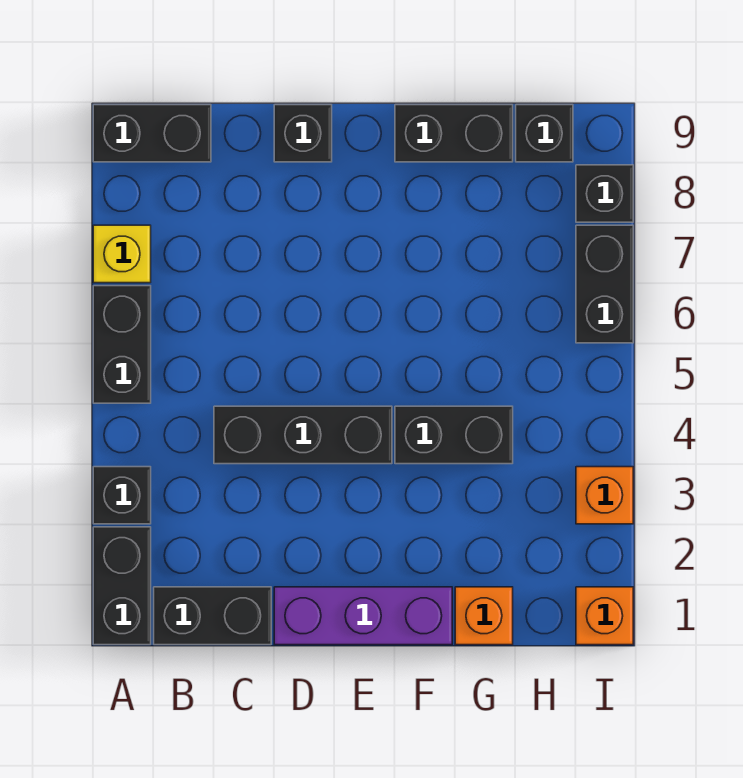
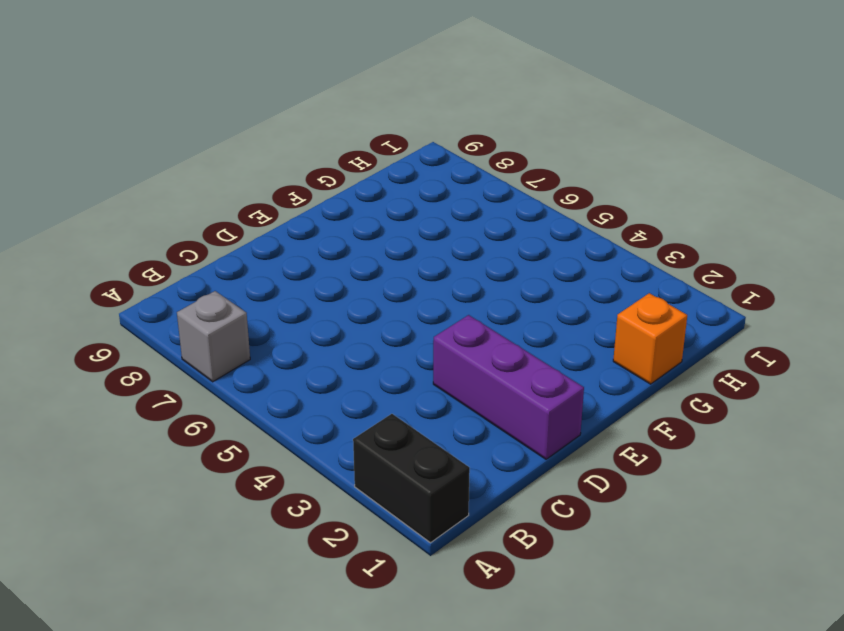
grey 1x1 brick [177,291,250,382] -> yellow 1x1 brick [93,225,151,283]
purple 1x3 brick [433,315,584,459] -> purple 1x3 brick turned to [274,587,452,645]
none -> black 1x1 brick [93,467,151,524]
none -> black 1x2 brick [93,286,151,403]
none -> black 1x2 brick [93,105,211,162]

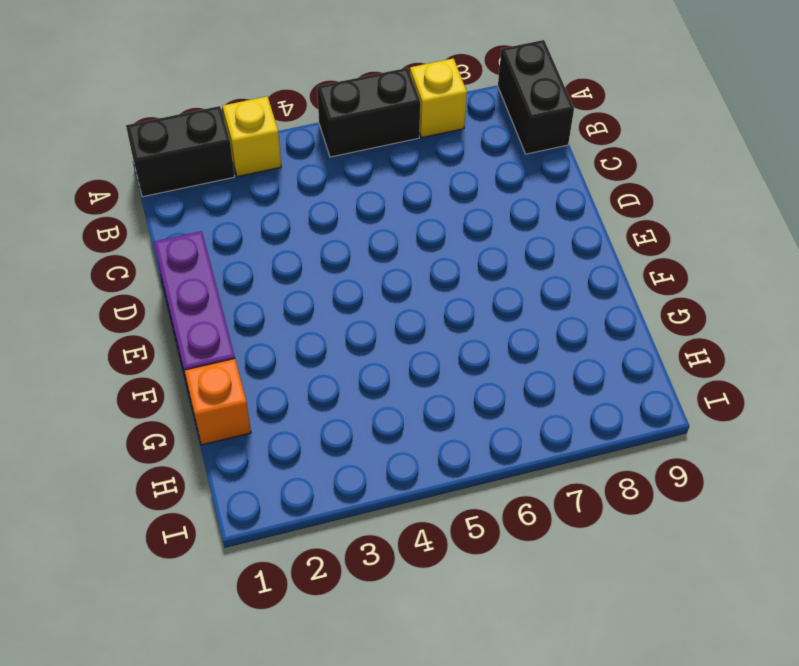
yellow 1x1 brick [223,96,281,177] -> black 1x1 brick [93,467,151,524]
none -> black 1x2 brick [154,587,271,645]
none -> black 1x3 brick [214,406,392,464]
none -> black 1x1 brick [274,105,332,162]

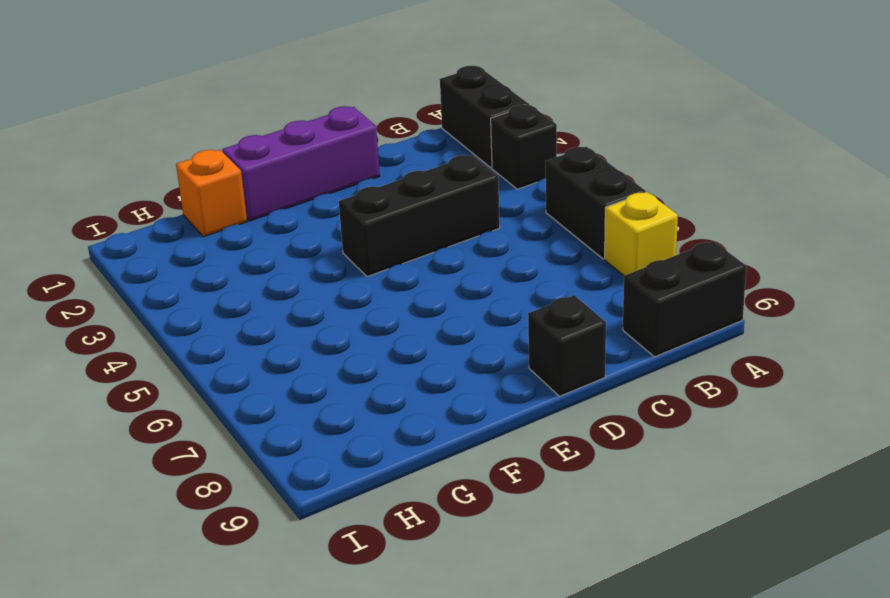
none -> black 1x2 brick [154,587,271,645]
none -> black 1x2 brick [395,406,513,464]
none -> black 1x2 brick [395,105,513,162]

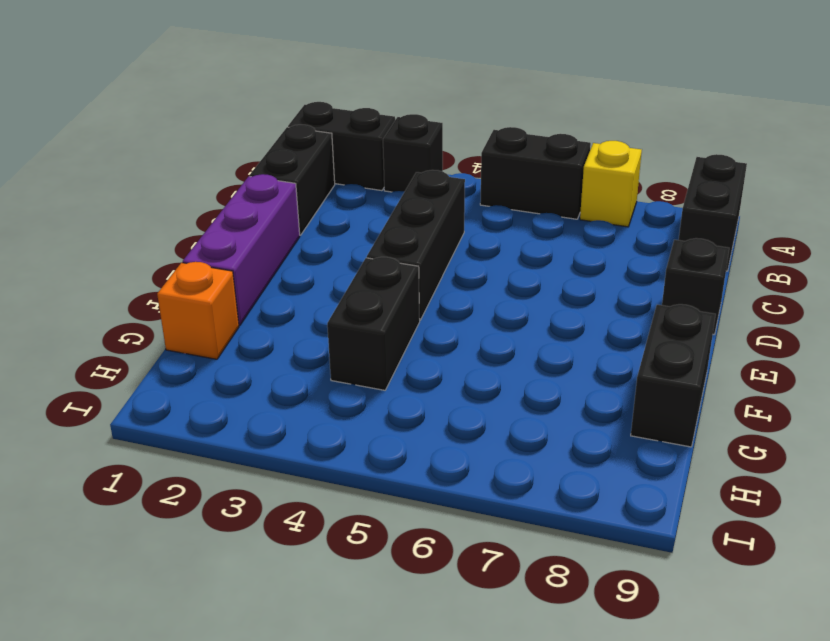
none -> black 1x1 brick [516,105,573,162]
none -> orange 1x1 brick [576,587,633,645]
none -> orange 1x1 brick [576,467,633,524]

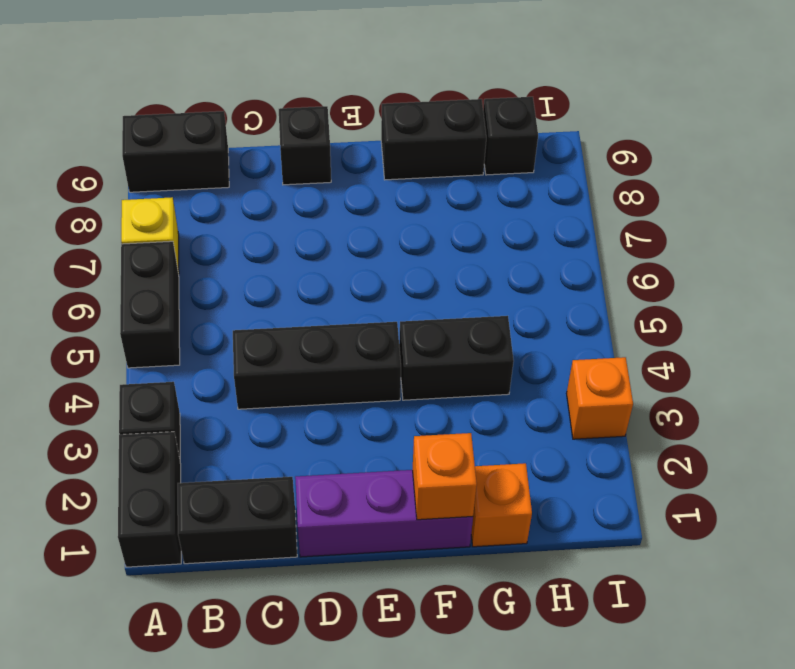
orange 1x1 brick [413,433,477,520] -> orange 1x1 brick moved to [576,587,633,645]
none -> black 1x2 brick [576,225,633,343]
none -> black 1x1 brick [576,165,633,222]

